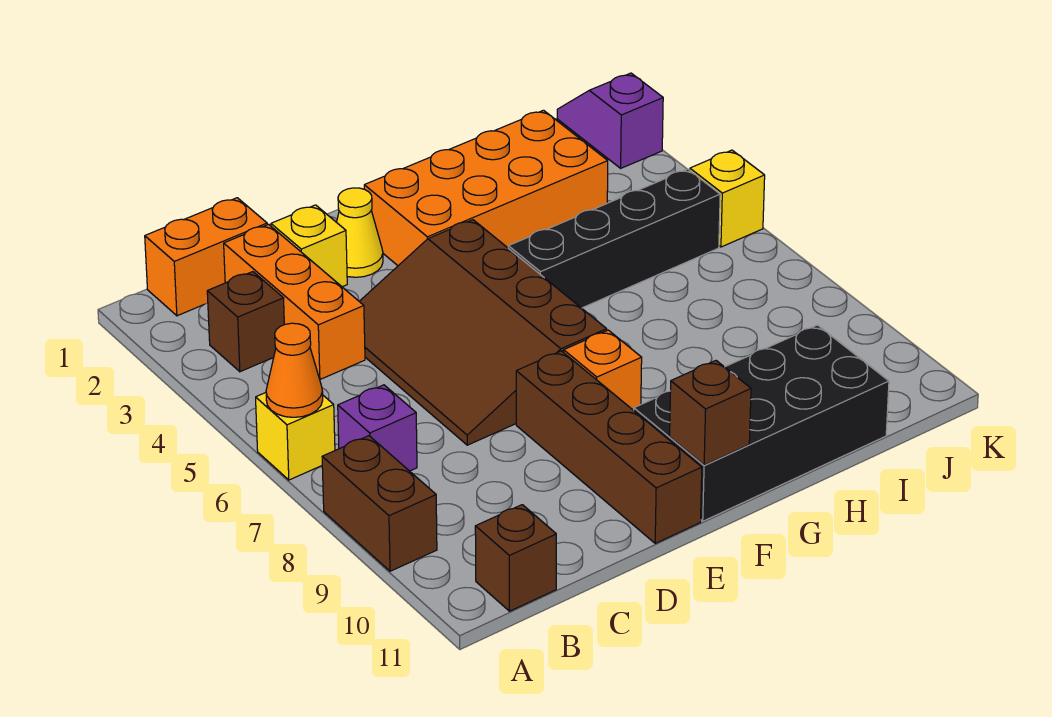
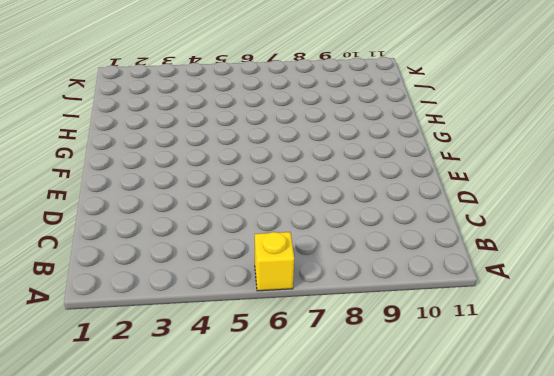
none -> brown 1x2 brick [322,436,437,571]
none -> orange 1x2 brick [145,198,267,316]
none -> brown 1x1 brick [207,272,284,372]

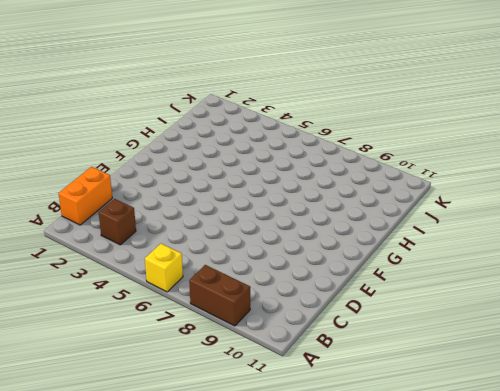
none -> purple 1x1 brick [338,385,417,471]
none -> brown 1x1 brick [475,505,556,611]
none -> orange 1x3 brick [224,224,365,379]

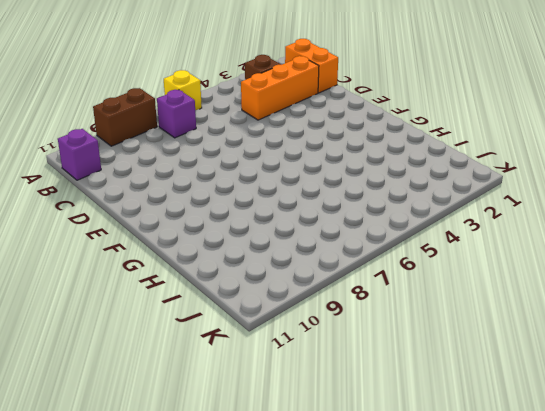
purple 1x1 brick [58,129,101,180] -> brown 1x1 brick [475,505,556,611]
none -> yellow 1x1 brick [271,205,347,287]
none -> brown 3x4 slope [359,220,607,445]
none -> yellow 1x1 cone [337,188,383,277]

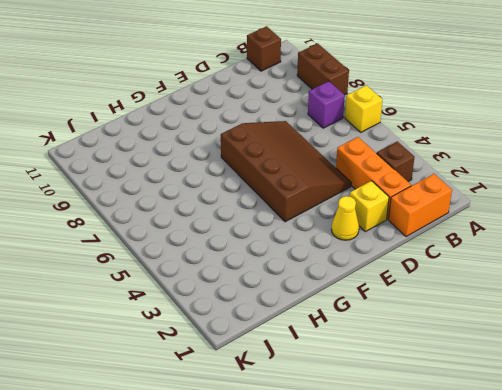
none -> brown 1x4 brick [516,351,702,543]
none -> orange 2x4 brick [364,110,608,266]
none -> orange 1x1 brick [564,330,642,410]

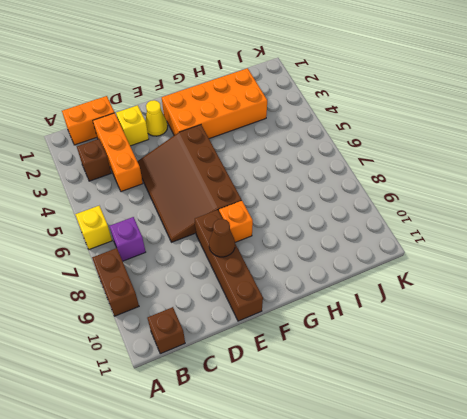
brown 1x1 cone [209,219,235,257] -> none
none -> black 2x4 brick [634,325,889,521]
none -> black 1x4 brick [508,169,720,308]
none -> purple 1x2 slope [557,73,663,168]

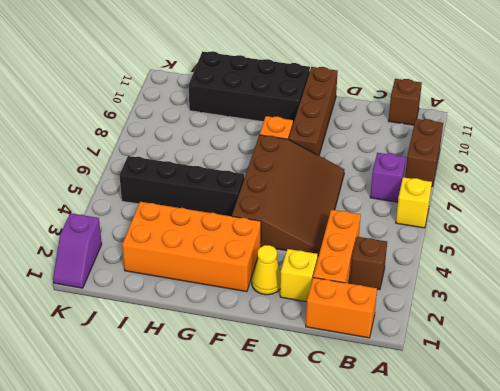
none -> yellow 1x1 brick [690,150,765,247]
none -> orange 1x1 cone [266,323,323,417]
none -> brown 1x1 brick [670,361,751,465]

